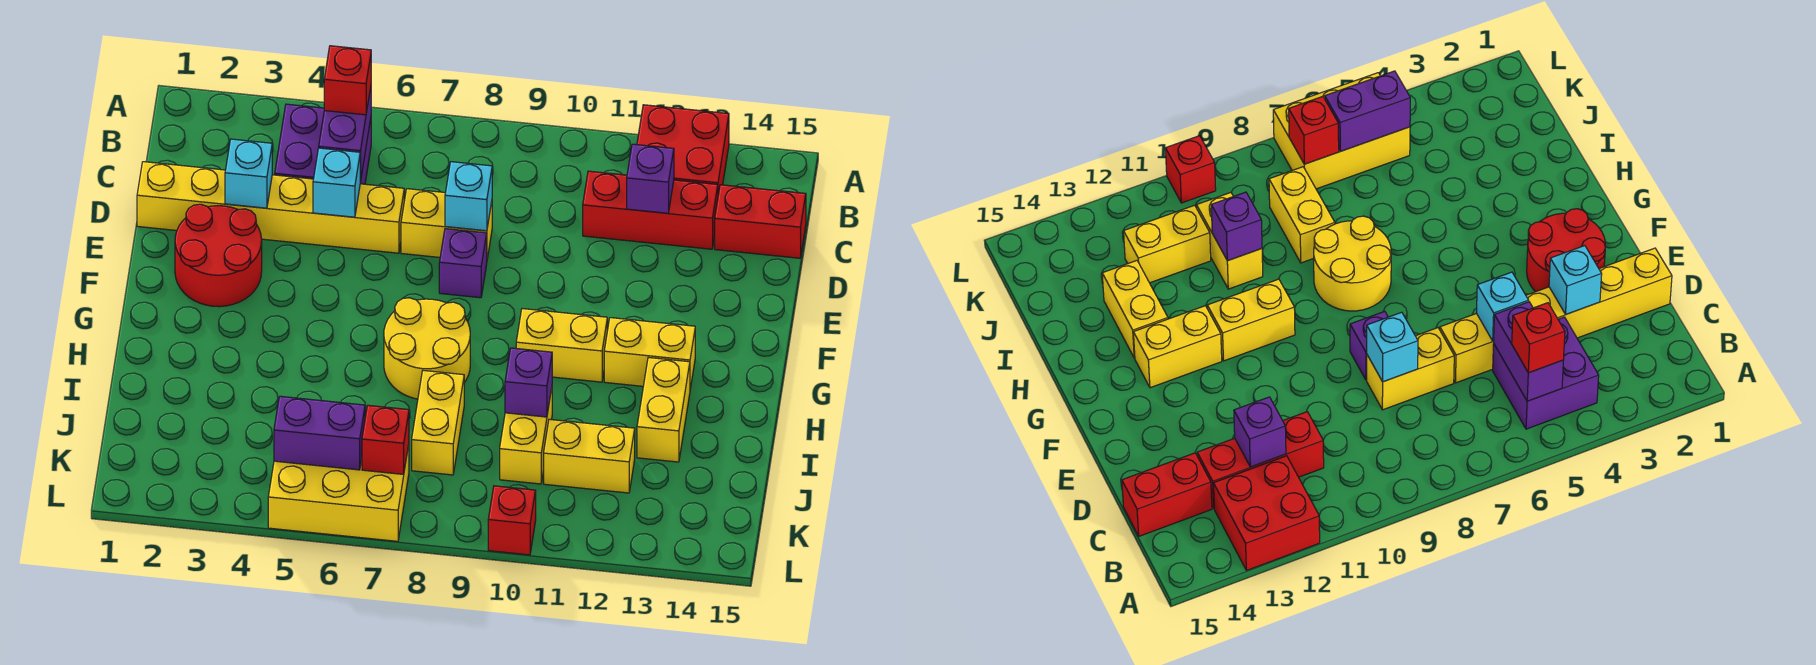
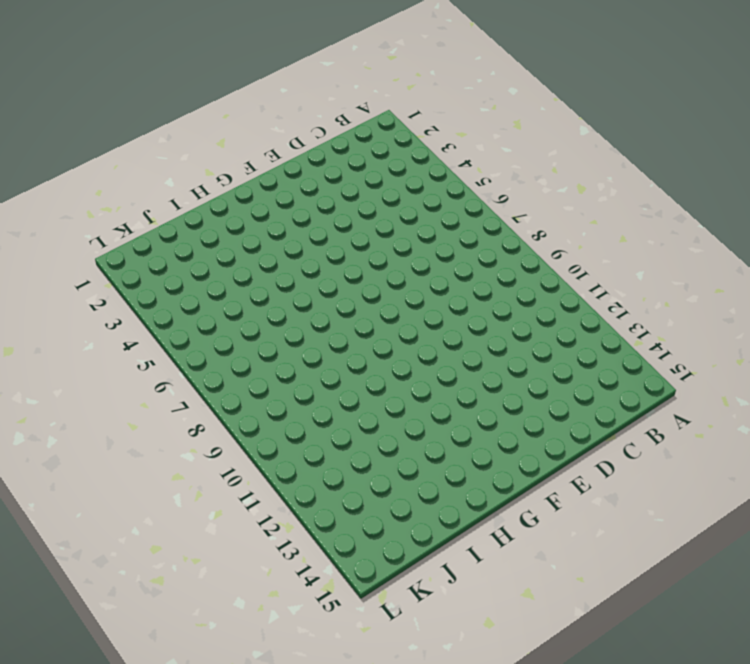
none -> red 2x2 brick [637,105,729,194]
none -> purple 2x2 brick [275,104,371,184]
none -> red 1x3 brick [583,171,718,249]

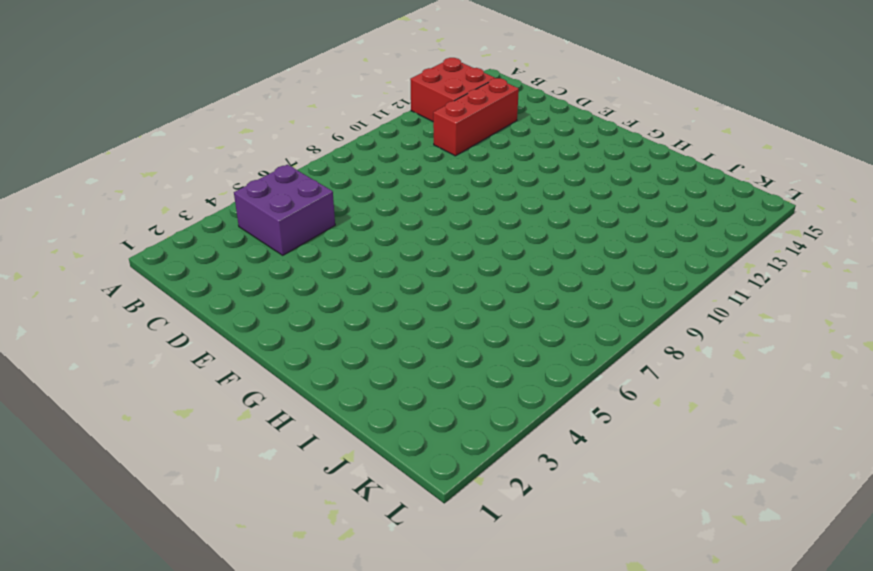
none -> red 1x2 brick [715,185,806,258]
none -> yellow 1x6 brick [137,162,404,253]
none -> yellow 1x2 brick [401,189,492,259]

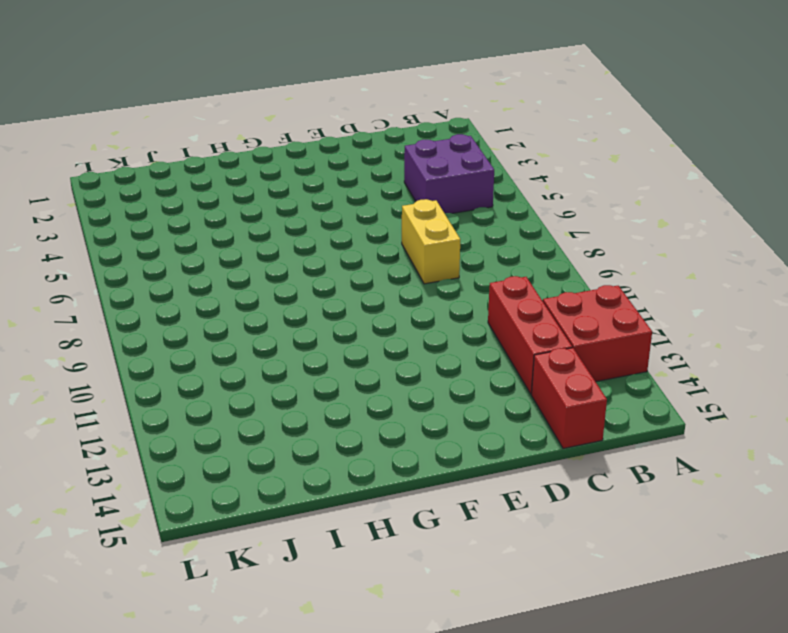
none -> yellow 1x6 brick [137,162,404,253]
none -> red 2x2 round brick [175,204,262,307]
none -> purple 1x1 brick [439,229,487,298]

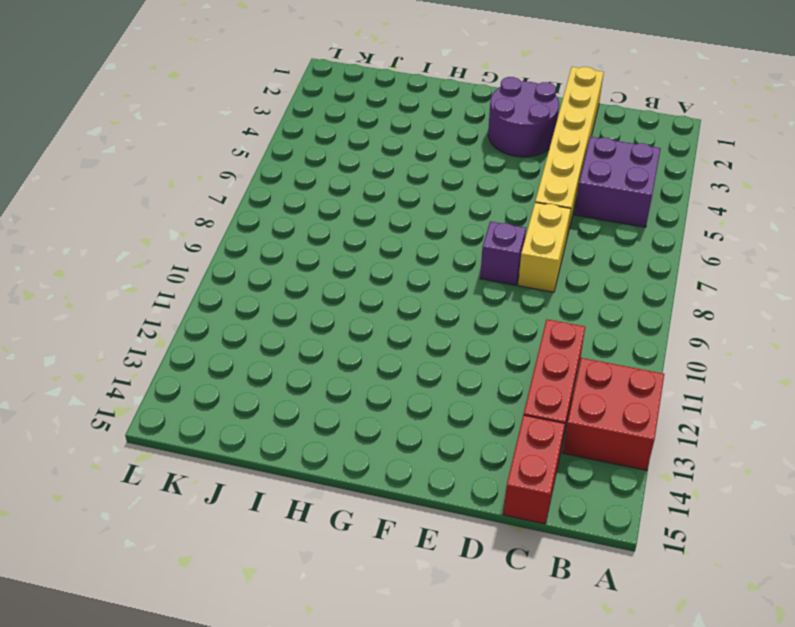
purple 2x2 round brick [488,77,559,157] -> red 2x2 round brick [175,204,262,307]
none -> yellow 2x2 round brick [384,298,470,399]
none -> yellow 1x2 brick [516,309,607,382]
none -> yellow 1x2 brick [604,318,695,389]

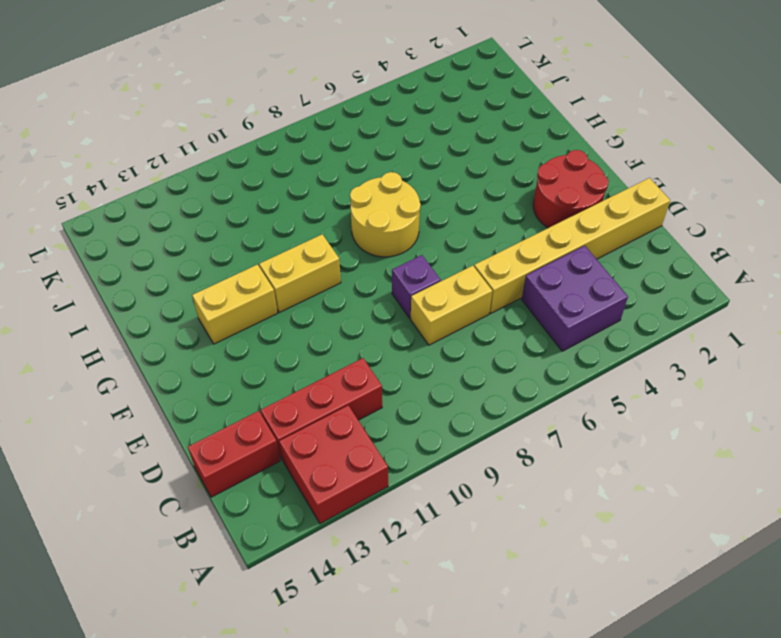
none -> yellow 1x2 brick [637,358,690,462]
none -> yellow 1x2 brick [412,370,464,475]
none -> yellow 1x2 brick [500,389,552,484]

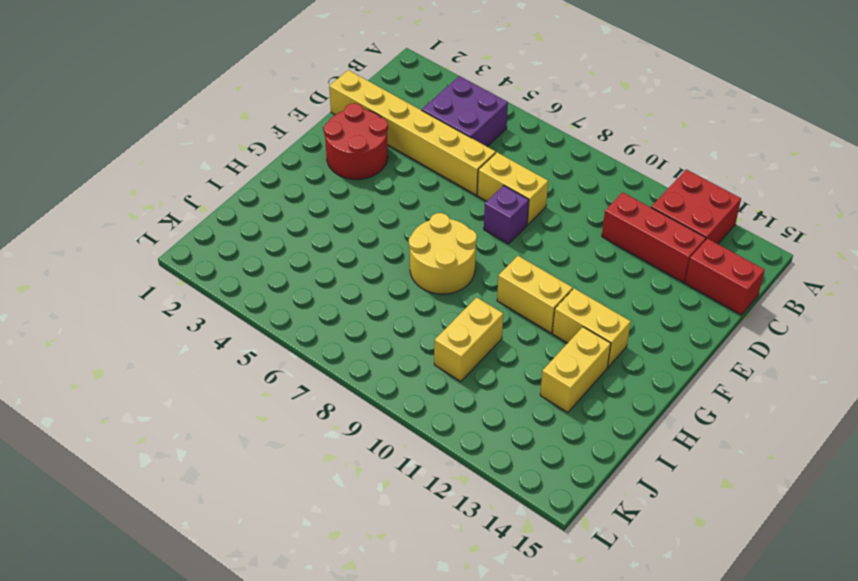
none -> yellow 1x2 brick [412,370,464,475]
none -> yellow 1x2 brick [544,419,635,493]
none -> yellow 2x3 brick [268,445,409,541]

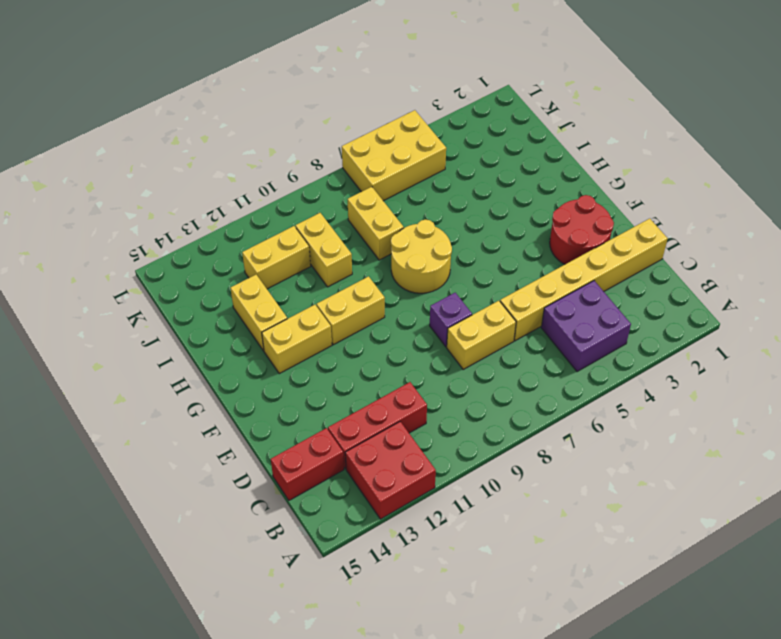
none -> red 1x1 brick [488,486,536,555]
none -> purple 1x2 brick [319,87,371,181]
none -> purple 1x1 brick [627,144,674,213]

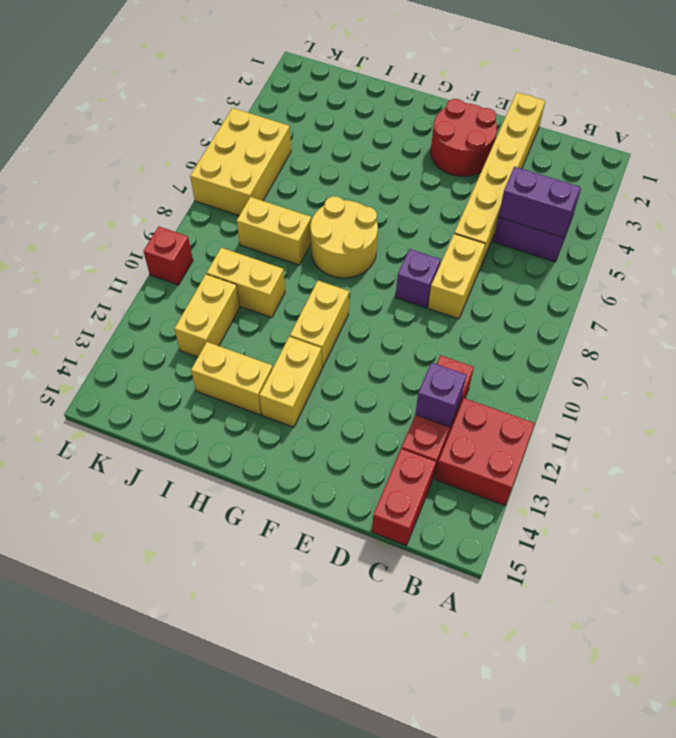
none -> cyan 1x1 brick [225,139,272,208]
none -> cyan 1x1 brick [313,148,360,217]
none -> cyan 1x1 brick [445,162,492,231]

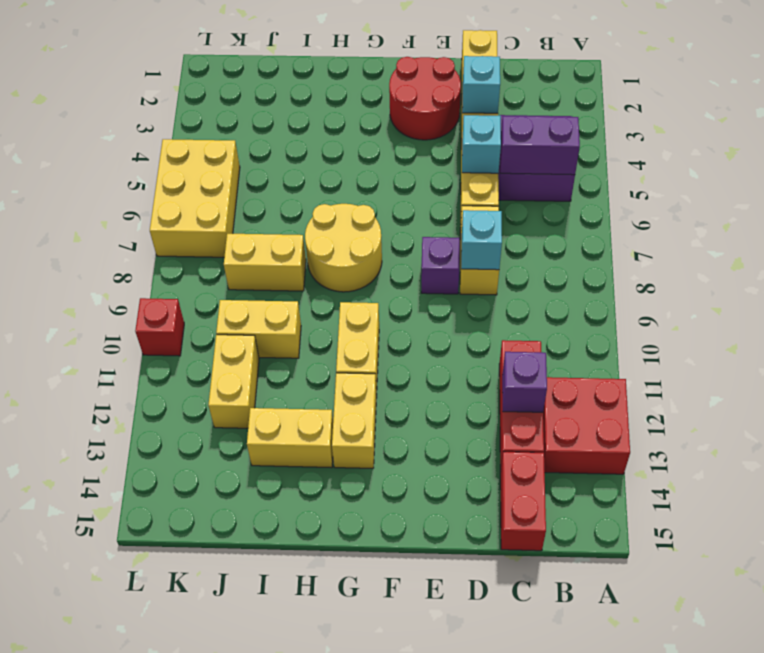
none -> purple 1x1 brick [505,348,552,417]
none -> purple 1x2 brick [274,396,365,470]
none -> red 1x1 brick [362,405,409,474]

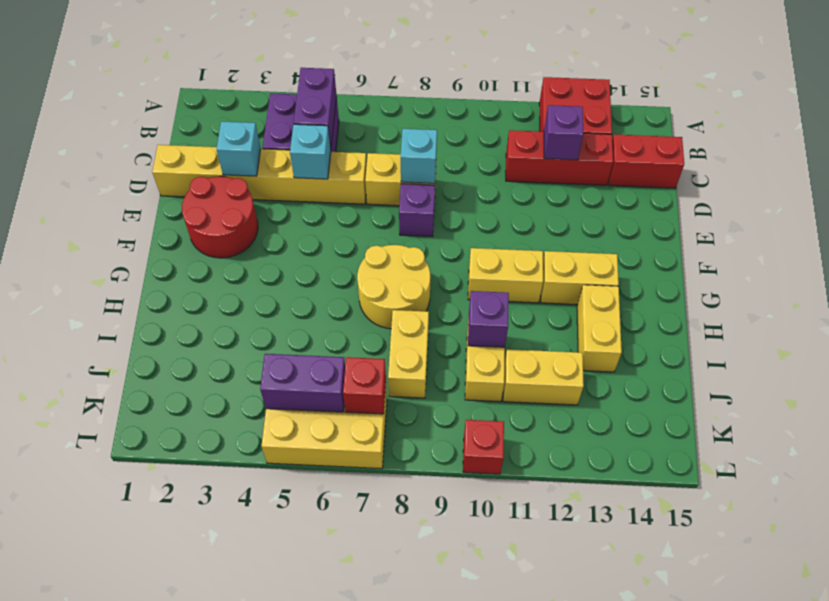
none -> red 1x1 brick [324,46,371,115]

